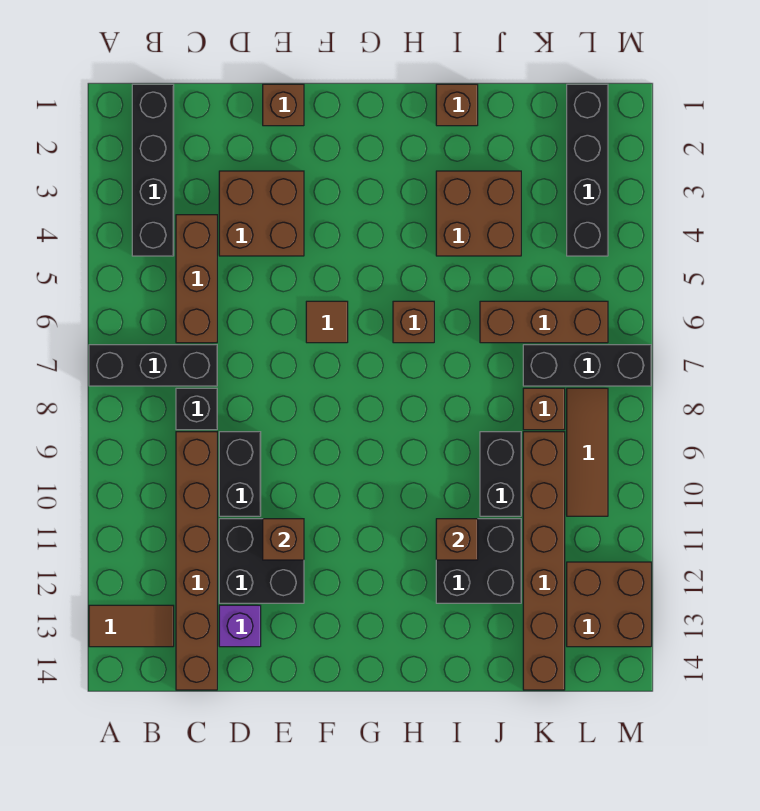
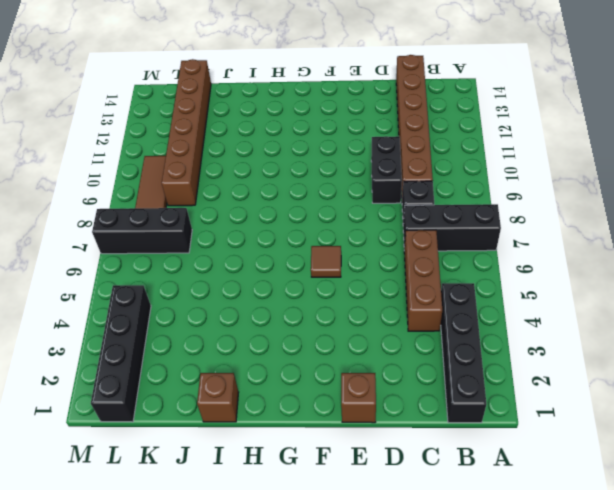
none -> brown 1x2 tile [89,605,174,647]
none -> brown 2x2 brick [219,171,304,256]
none -> black 2x2 brick [219,519,304,603]

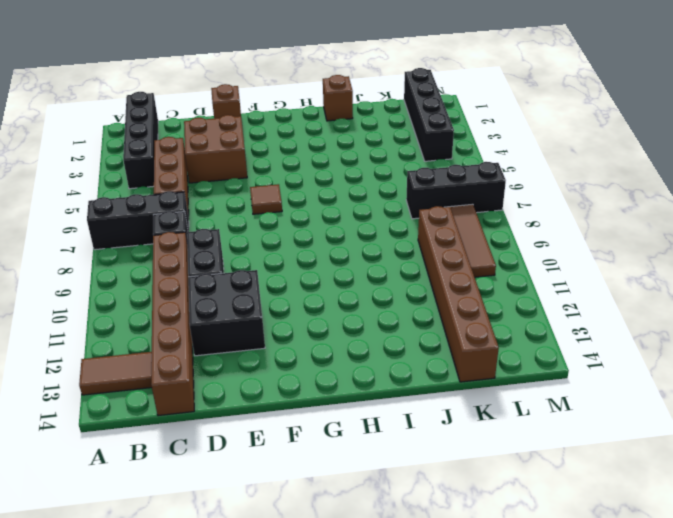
none -> purple 1x1 brick [219,605,261,647]
none -> brown 1x1 brick [393,301,434,343]
none -> brown 2x2 brick [436,171,521,256]

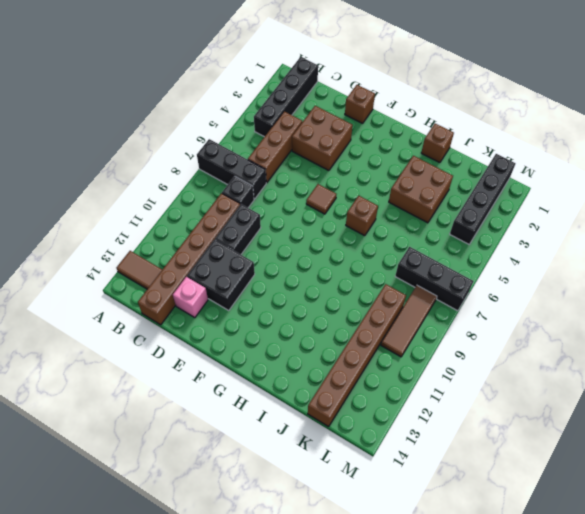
pink 1x1 brick [173,277,208,318] -> purple 1x1 brick [219,605,261,647]
none -> black 2x2 brick [436,519,521,603]
none -> brown 1x3 brick [480,301,608,343]
none -> black 1x2 brick [480,432,521,516]

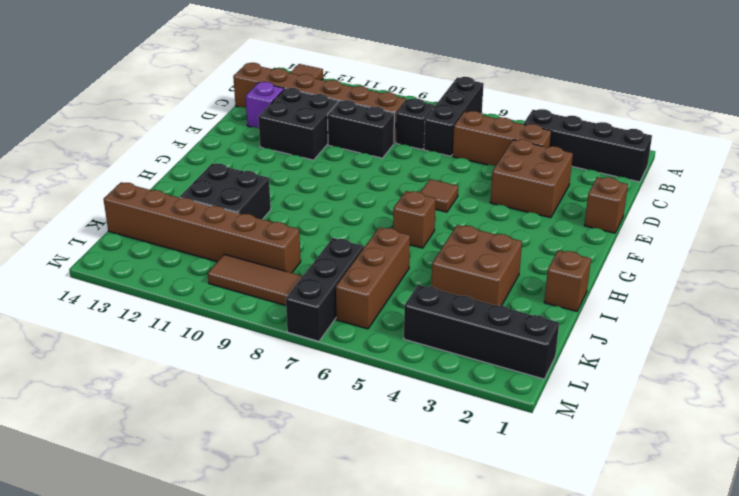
none -> black 1x2 brick [480,432,521,516]
none -> brown 1x1 brick [523,388,565,430]
none -> brown 2x2 brick [567,562,651,647]

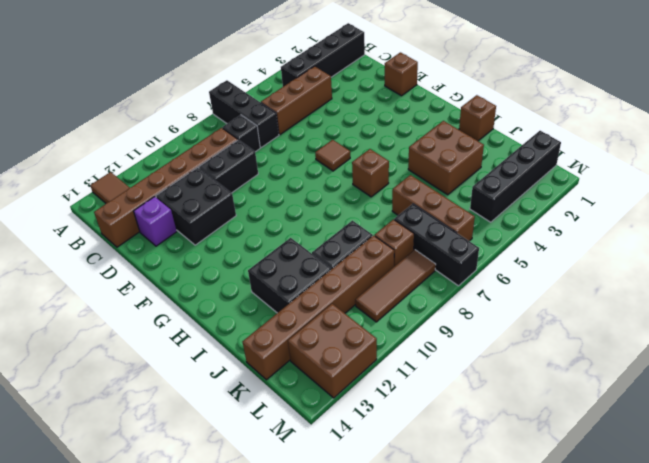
none -> brown 2x2 brick [219,171,304,256]
none -> brown 1x1 brick [263,519,304,560]
none -> brown 1x1 brick [436,519,478,560]

